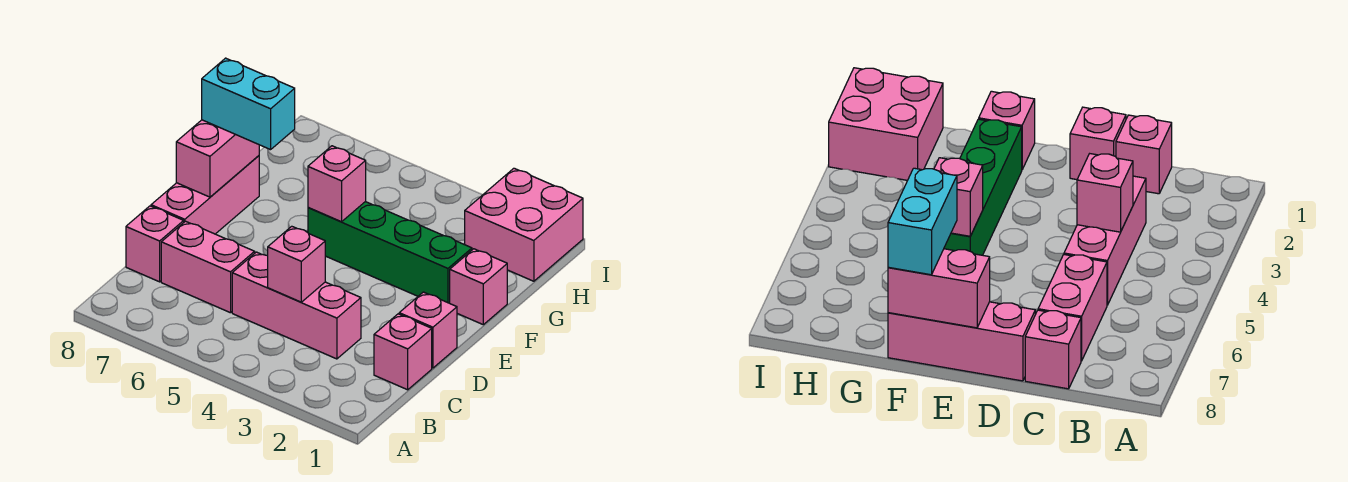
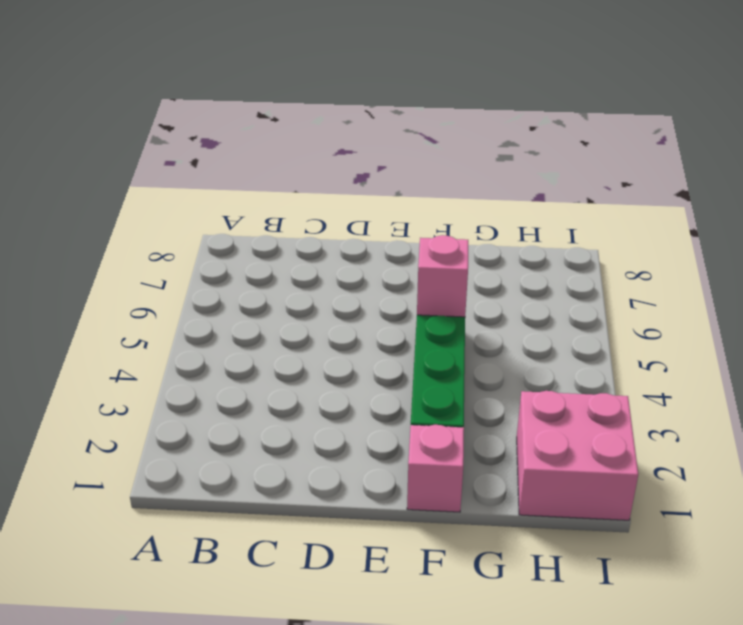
none -> pink 1x1 brick [374,314,432,390]
none -> pink 1x3 brick [232,252,361,359]
none -> pink 1x2 brick [161,221,255,313]

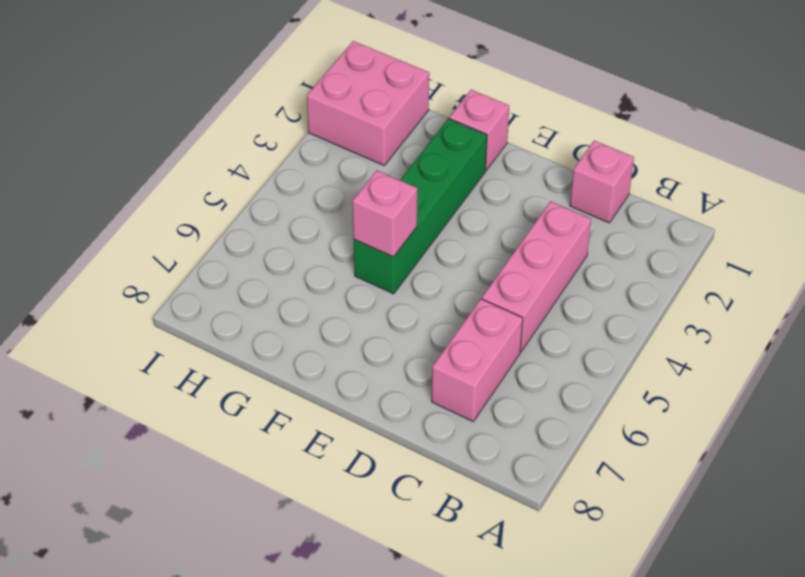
none -> pink 1x1 brick [126,206,184,282]
none -> pink 1x1 brick [399,292,457,368]
none -> pink 1x3 brick [151,156,259,234]

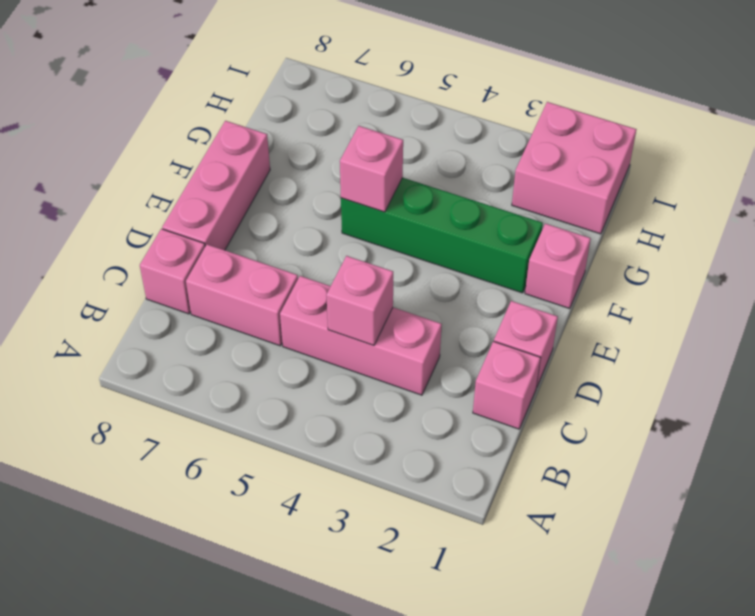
none -> pink 1x2 brick [176,120,259,197]
none -> cyan 1x2 brick [202,58,295,150]

